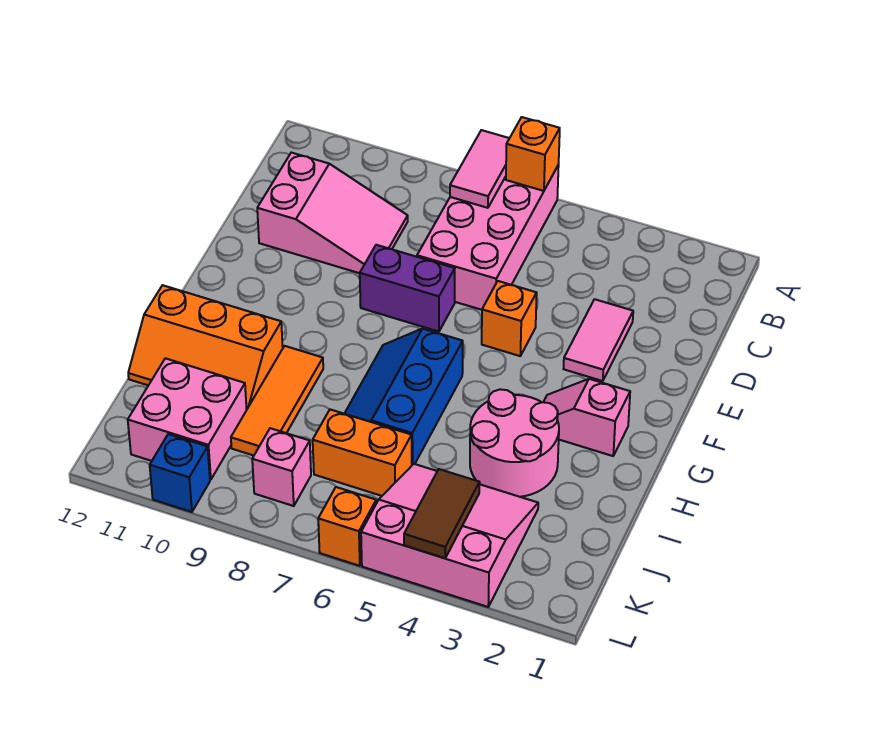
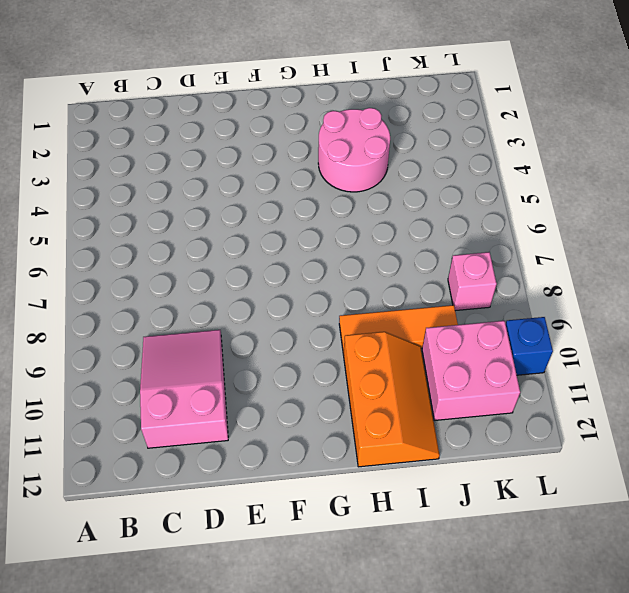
none -> pink 2x4 brick [417,165,559,310]
none -> pink 1x2 tile [564,299,633,381]
none -> orange 1x1 brick [482,281,537,356]

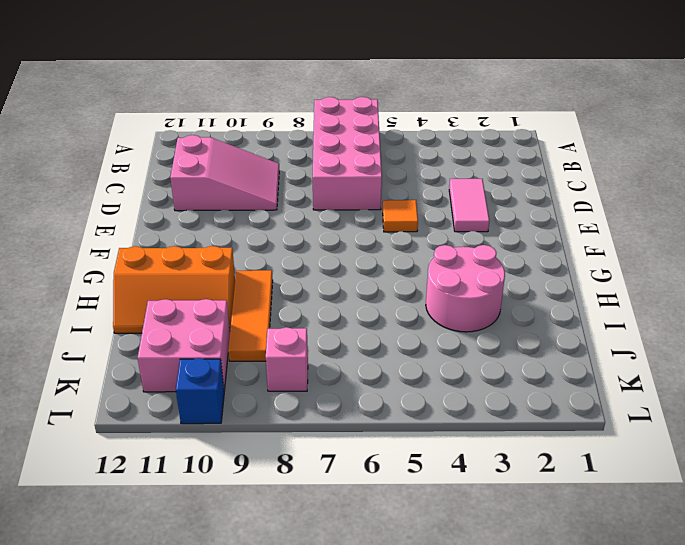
orange 1x1 tile [383,200,418,232] -> orange 1x1 brick [482,281,537,356]
none -> purple 1x2 brick [360,245,455,332]
none -> pink 1x2 slope [544,379,630,456]
none -> blue 2x3 slope [344,329,463,465]

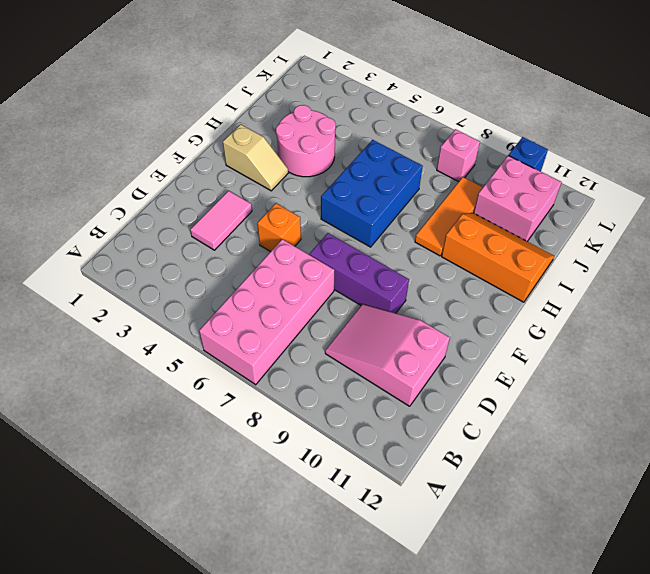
purple 1x3 brick [310,233,409,313] -> purple 1x2 brick [360,245,455,332]
tan 1x2 slope [223,124,288,191] -> pink 1x2 slope [544,379,630,456]
blue 2x3 brick [321,140,423,247] -> blue 2x3 slope [344,329,463,465]
none -> pink 3x3 slope [361,464,538,607]
none -> orange 1x2 brick [313,409,412,496]
none -> orange 1x1 brick [318,487,376,566]

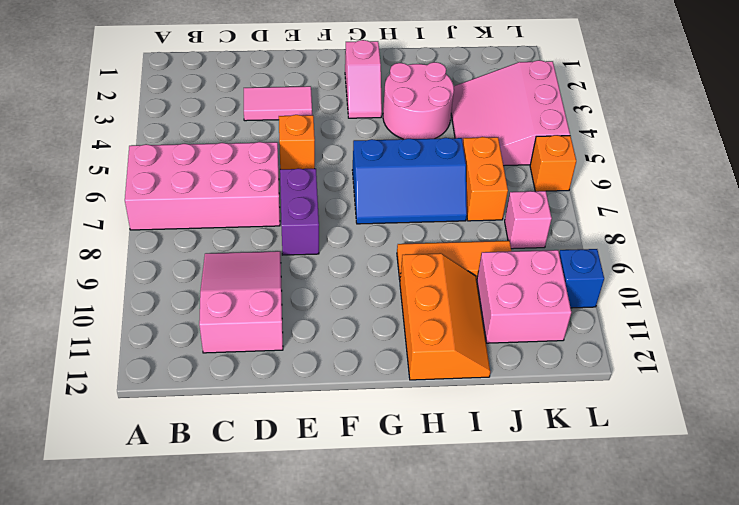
none -> orange 1x1 brick [506,117,560,191]
none -> pink 1x2 tile [450,130,509,208]
none -> brown 1x2 tile [404,469,480,558]

